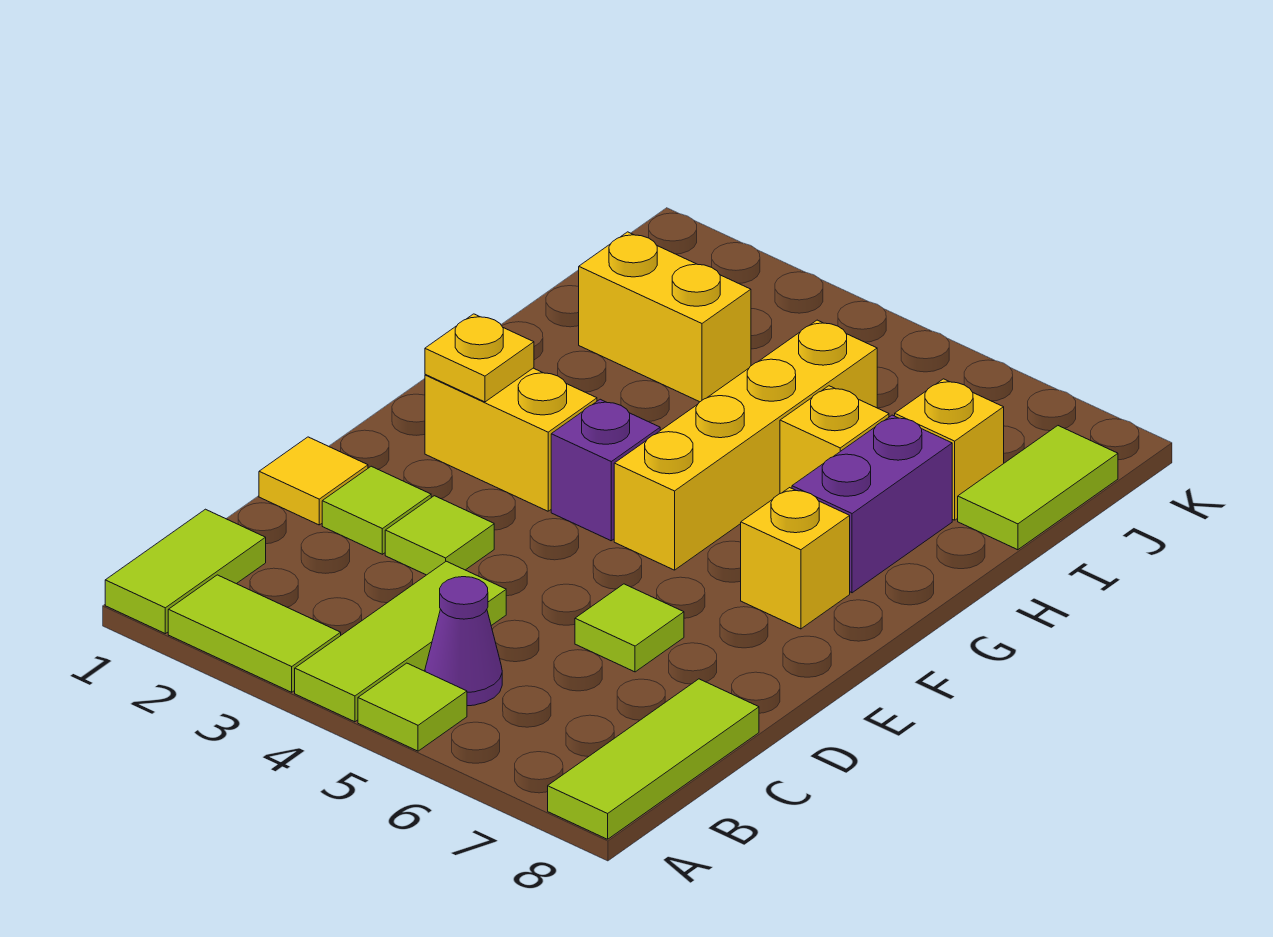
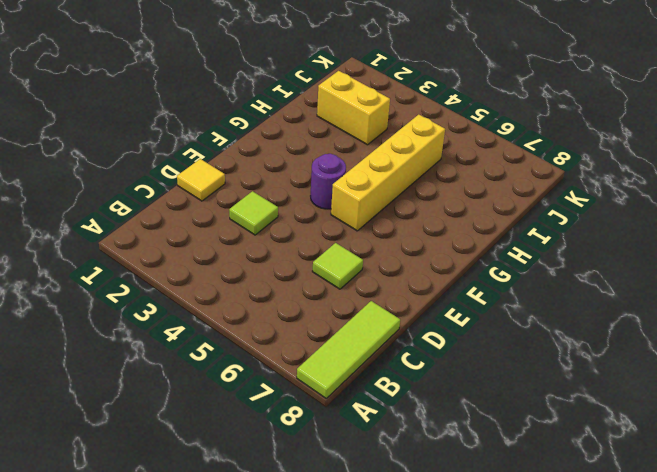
purple 1x1 round brick [311,154,346,209] -> purple 1x1 brick [551,399,660,541]
none -> lime 1x2 tile [105,509,266,634]
none -> lime 1x2 tile [168,575,341,692]
none -> lime 1x3 tile [295,561,506,722]

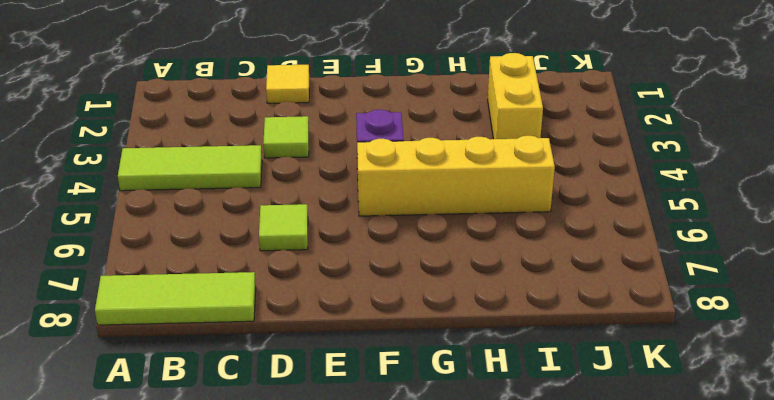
none -> lime 1x2 tile [105,509,266,634]
none -> lime 1x2 tile [168,575,341,692]
none -> lime 1x1 tile [358,663,467,751]

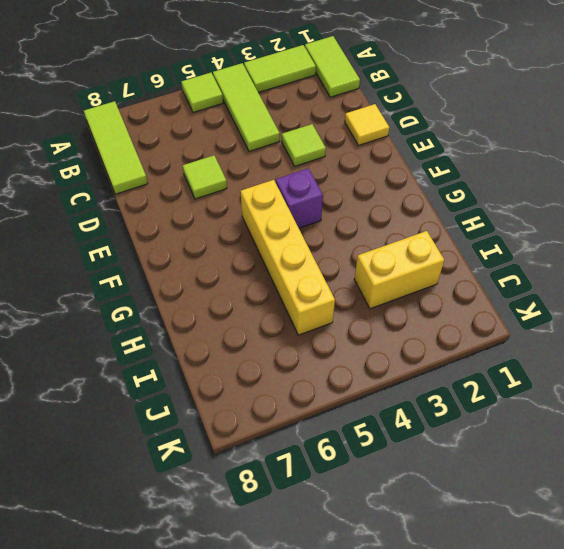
none -> purple 1x1 cone [425,577,502,706]
none -> lime 1x1 tile [322,466,431,554]
none -> yellow 1x2 brick [425,368,597,511]

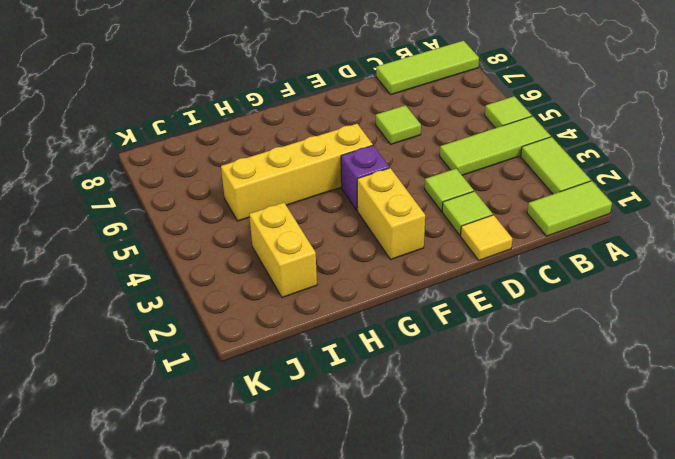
none -> purple 1x1 cone [425,577,502,706]
none -> yellow 1x1 brick [741,488,850,629]
none -> purple 1x2 brick [792,415,952,593]

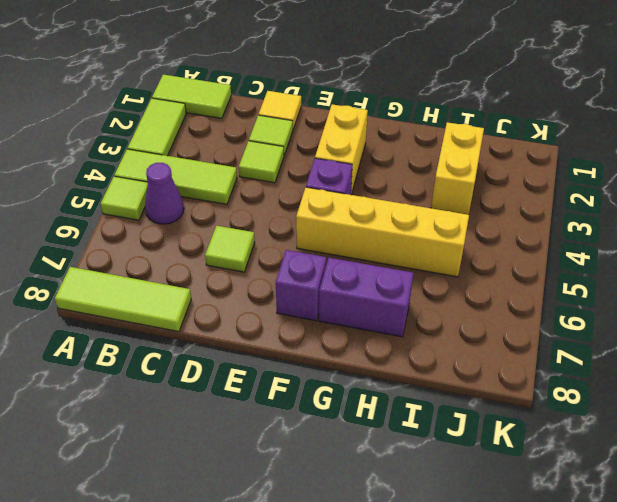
purple 1x1 brick [276,250,326,321] -> yellow 1x1 brick [741,488,850,629]
none -> yellow 1x1 brick [780,386,889,494]
none -> yellow 1x1 brick [895,379,1004,520]
none -> lime 1x2 tile [958,426,1118,550]

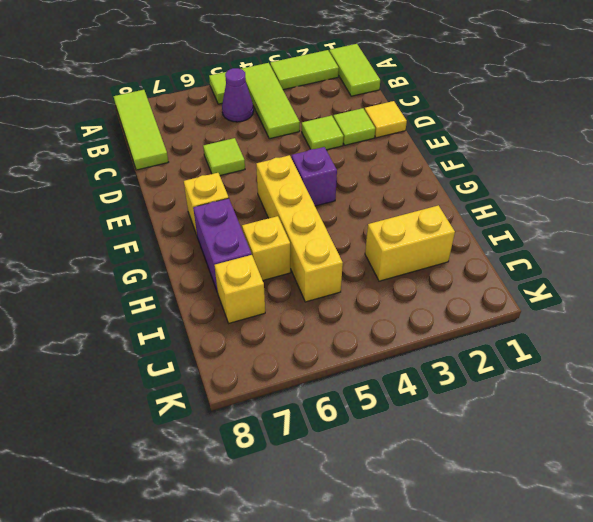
none -> yellow 1x2 brick [425,368,597,511]
none -> lime 1x2 tile [958,426,1118,550]
none -> yellow 1x1 plate [425,314,534,402]

